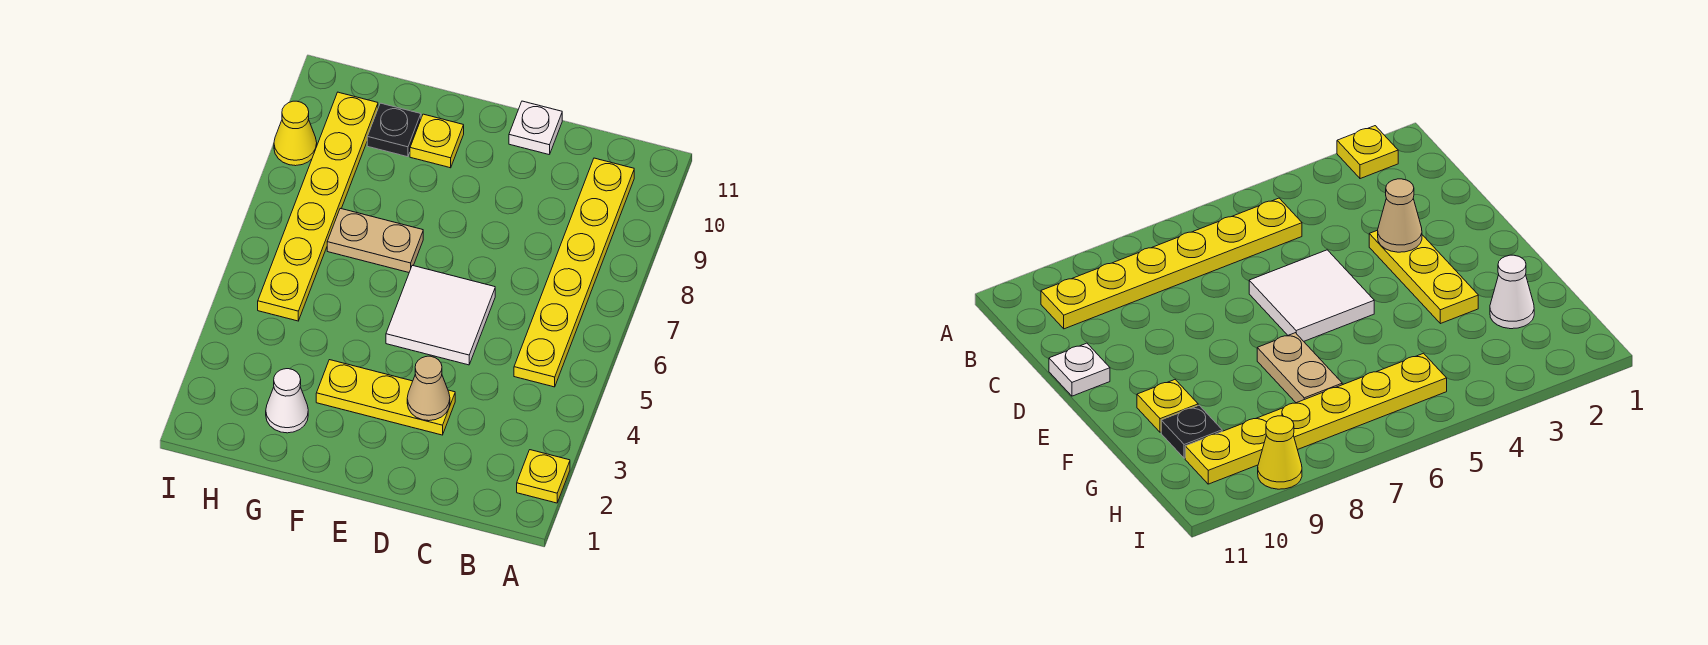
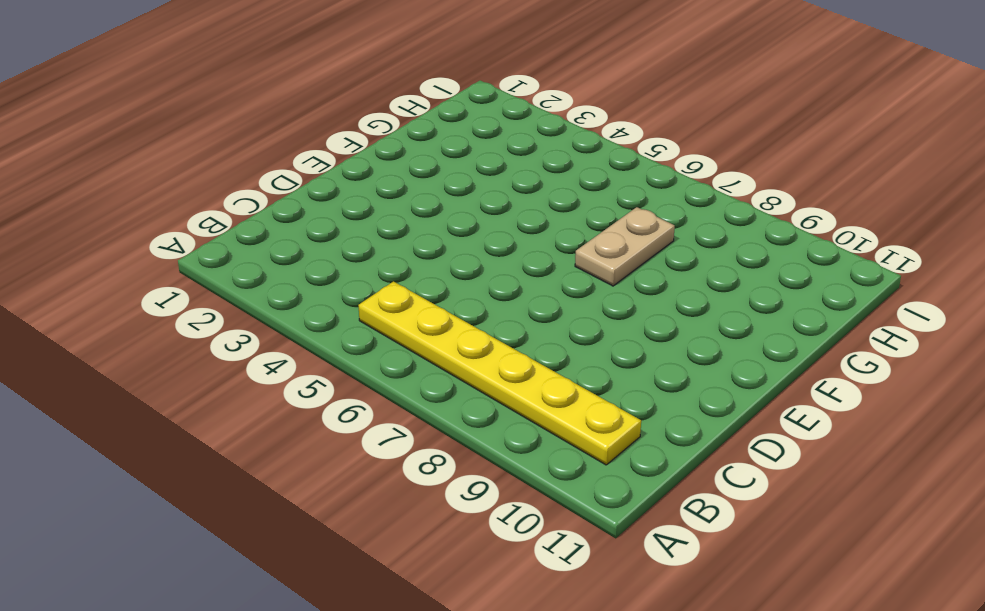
none -> yellow 1x1 plate [517,450,570,503]
none -> yellow 1x3 plate [316,360,455,435]
none -> white 2x2 tile [386,265,495,365]

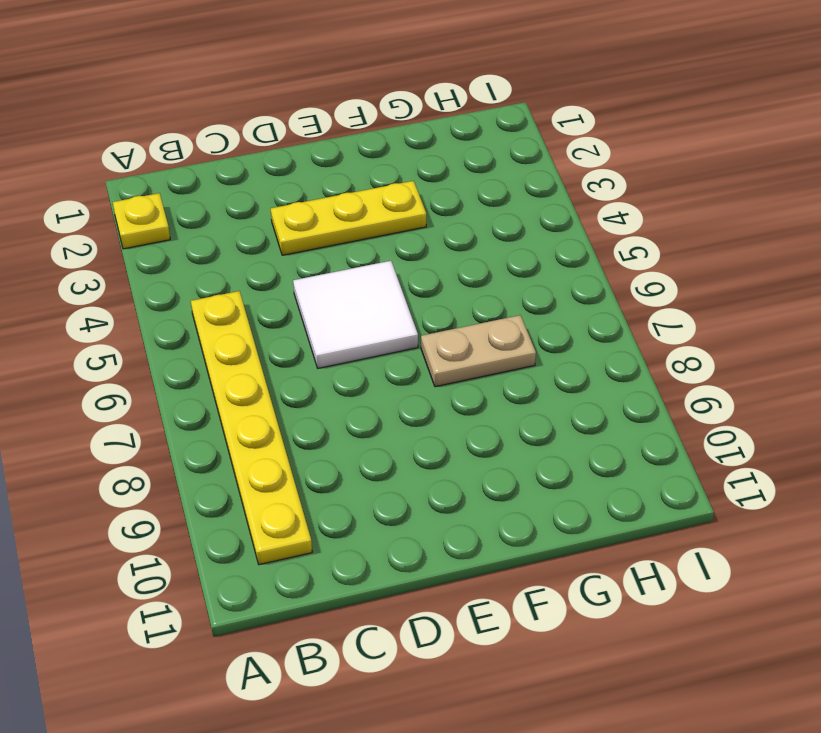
none -> white 1x1 plate [509,101,562,155]
none -> yellow 1x1 plate [410,114,464,168]
none -> white 1x1 cone [266,369,308,433]

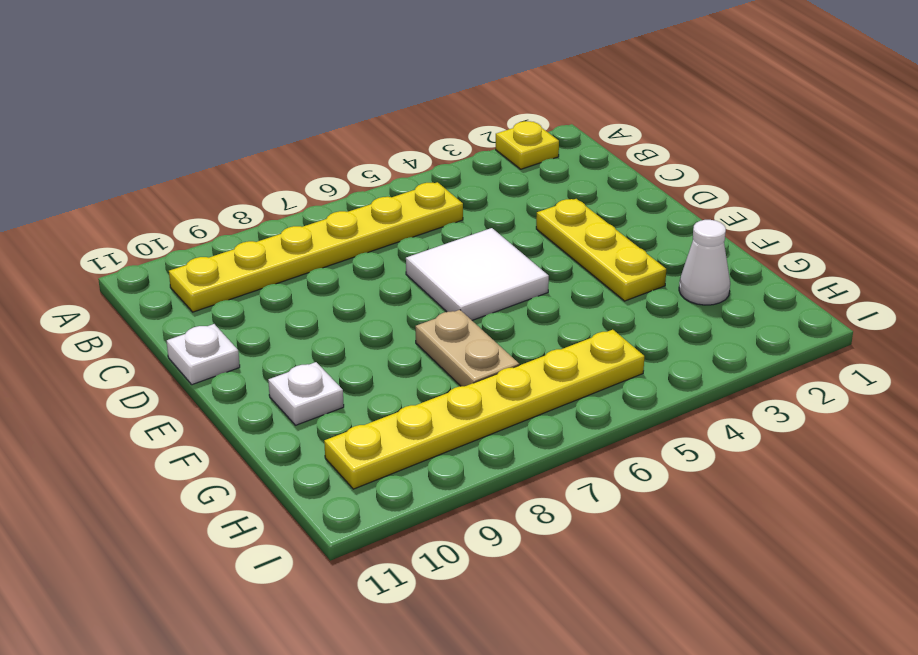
white 1x1 plate [268,362,344,425] -> yellow 1x1 plate [410,114,464,168]
none -> black 1x1 plate [367,103,421,157]
none -> yellow 1x1 cone [274,101,317,166]
none -> tan 1x1 cone [407,356,450,421]

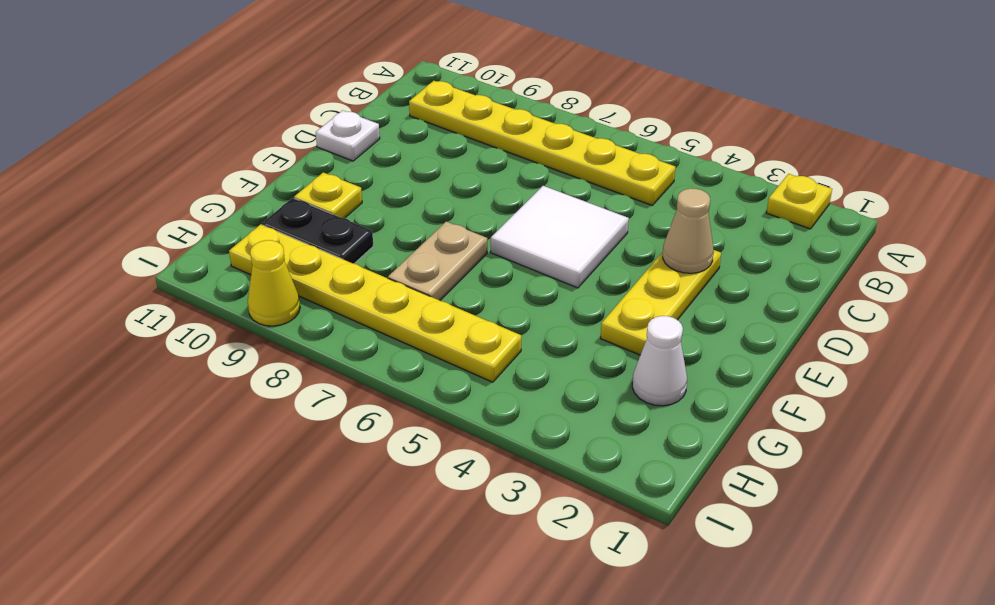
black 1x2 plate [262,198,373,264] -> black 1x1 plate [367,103,421,157]

